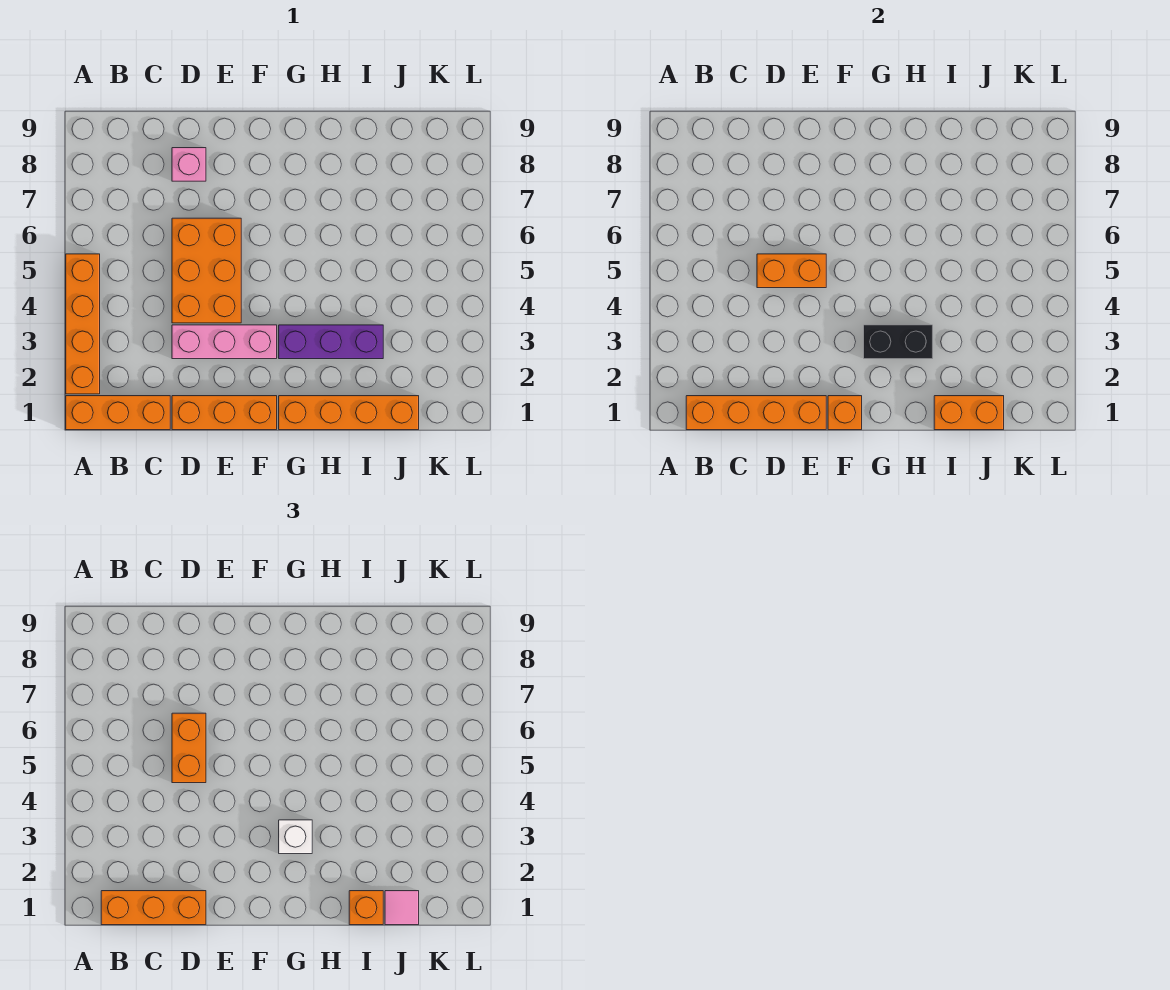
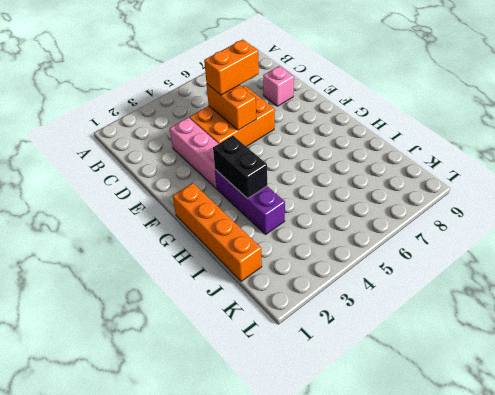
none -> orange 1x3 brick [66,396,170,430]
none -> orange 1x4 brick [66,254,100,394]
none -> orange 1x3 brick [172,396,277,430]

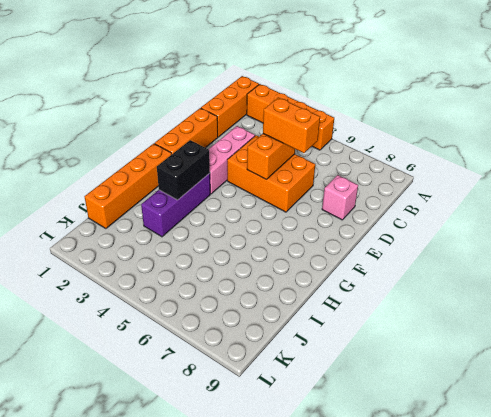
none -> orange 1x4 brick [686,396,826,430]
none -> orange 1x1 brick [828,396,862,430]
none -> orange 1x2 brick [934,396,1004,430]

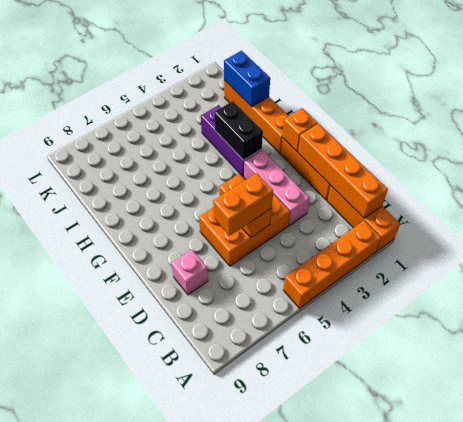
blue 1x2 brick [224,51,270,107] -> orange 1x2 brick [934,396,1004,430]
none -> orange 1x3 brick [101,891,206,925]
none -> white 1x1 brick [279,820,312,854]
none -> orange 1x1 brick [349,891,383,925]

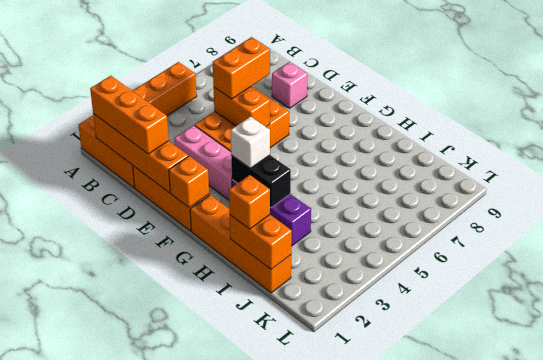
none -> pink 1x1 tile [385,891,419,925]

